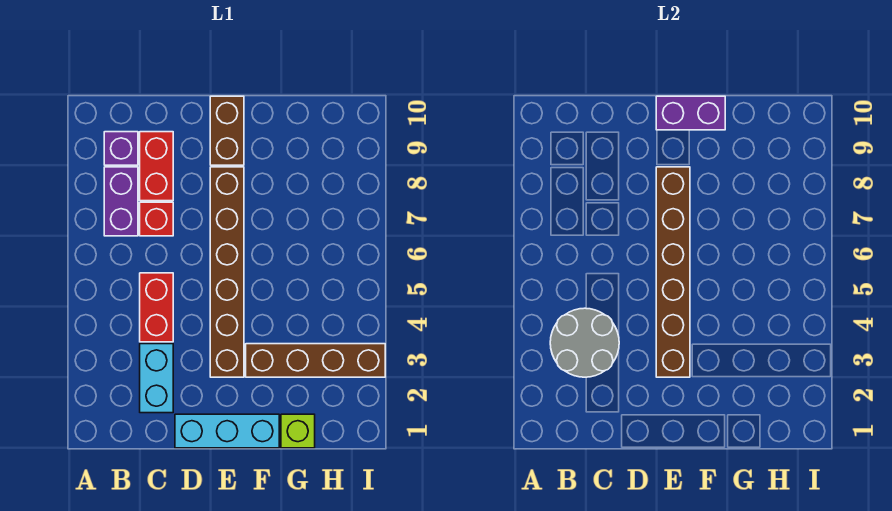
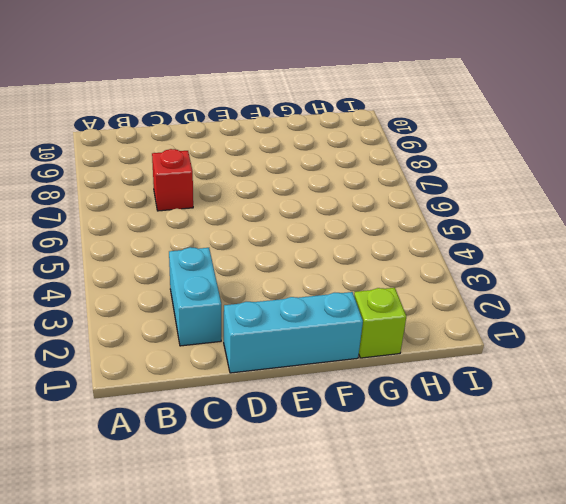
none -> purple 1x2 brick [104,167,138,236]
none -> purple 1x1 brick [104,132,138,165]
none -> red 1x2 brick [140,273,173,342]

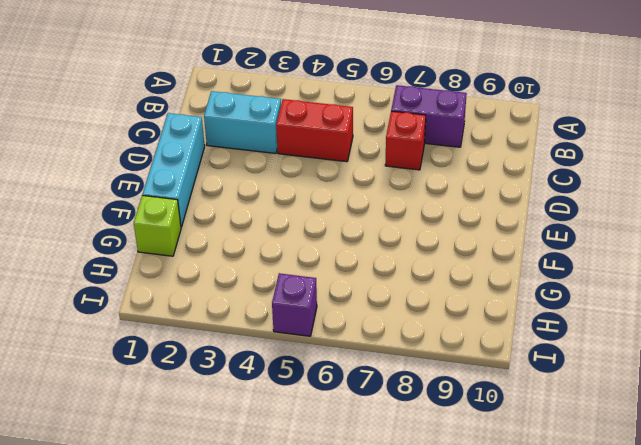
purple 1x1 brick [272,273,317,336] -> purple 1x1 brick moved to [104,132,138,165]
none -> red 1x2 brick [140,132,173,201]
none -> brown 1x6 brick [210,167,244,377]
none -> brown 1x2 brick [210,96,244,165]

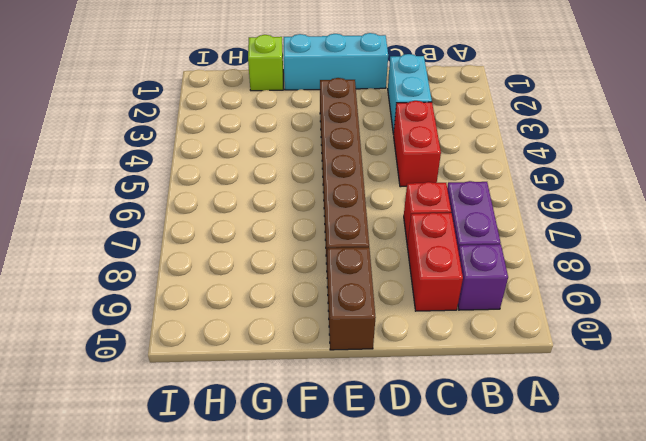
none -> brown 1x4 brick [246,344,385,377]
none -> grey 2x2 round brick [550,308,619,377]
none -> brown 1x6 brick [656,167,690,377]

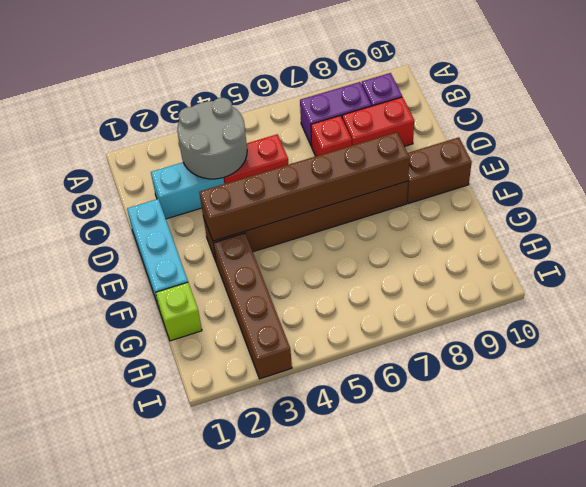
none -> purple 1x2 brick [656,96,725,130]

